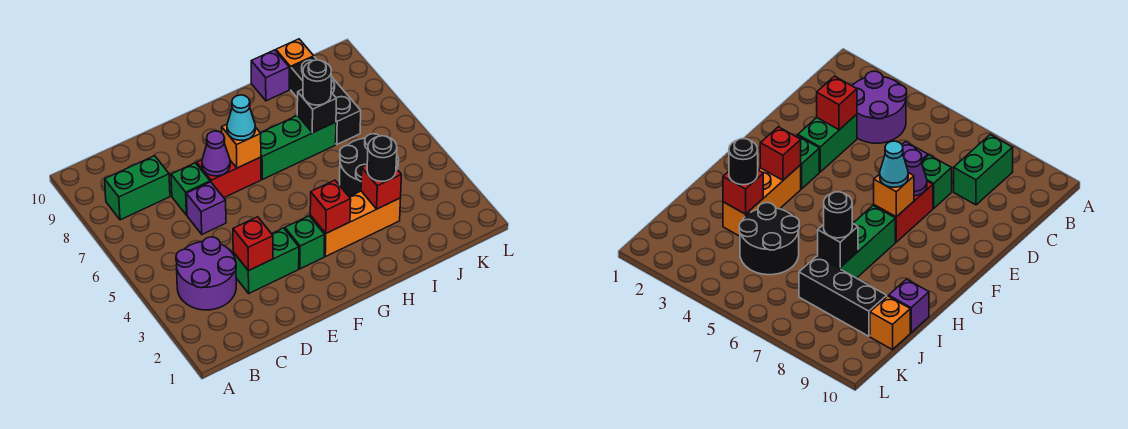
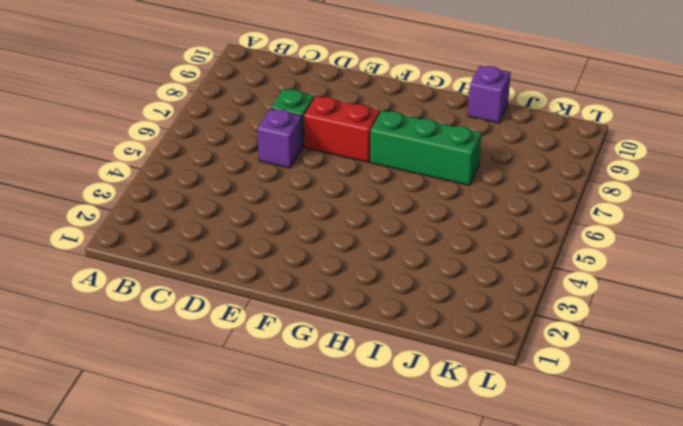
none -> purple 2x2 round brick [176,237,236,310]
none -> green 1x2 brick [105,156,170,220]
none -> green 1x2 brick [233,228,299,293]

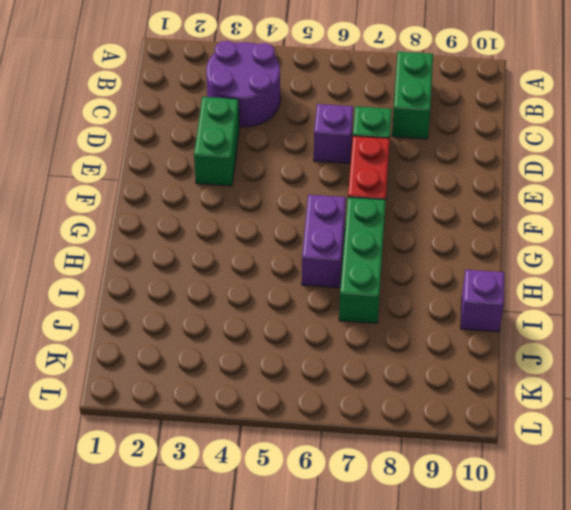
purple 1x2 brick [302,195,346,288] -> none
none -> green 1x1 brick [285,216,325,269]
none -> orange 1x3 brick [310,191,401,257]
none -> black 2x2 round brick [340,134,399,197]

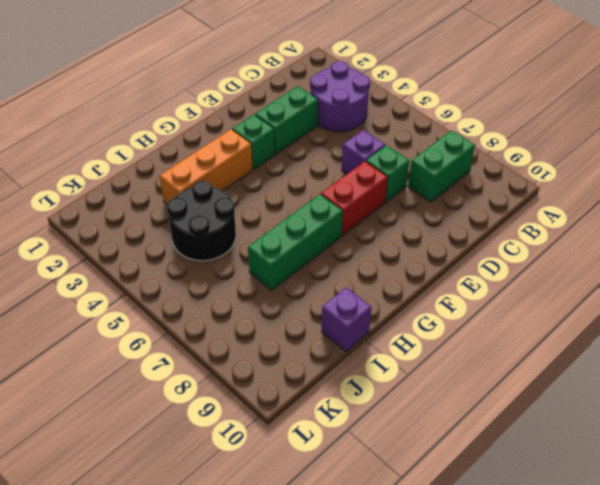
none -> black 1x3 brick [291,57,361,144]
none -> orange 1x1 brick [276,39,314,90]
none -> red 1x1 brick [233,217,273,271]

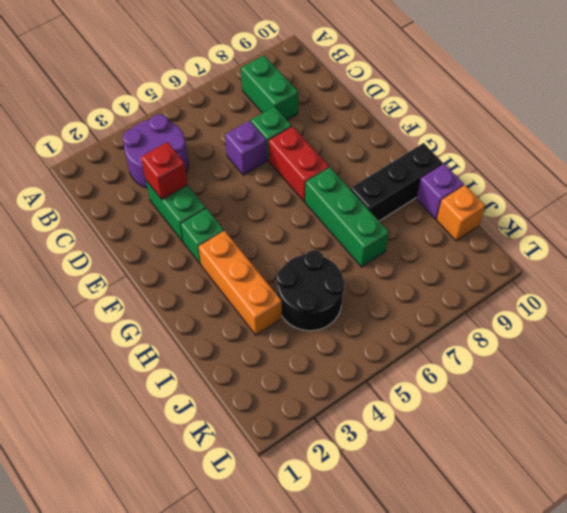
black 1x3 brick [350,143,443,221] -> black 1x3 brick moved to [291,57,361,144]
none -> purple 1x1 cone [202,131,230,176]
none -> orange 1x1 brick [222,124,261,168]
none -> red 1x1 brick [310,180,351,233]

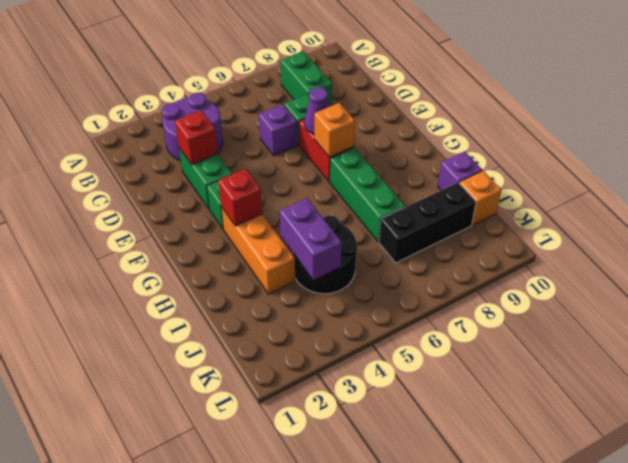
purple 1x2 brick [280,198,342,280] -> none
none -> red 1x1 brick [361,165,401,209]
none -> black 1x1 brick [297,89,336,133]
none -> cyan 1x1 cone [227,95,255,140]

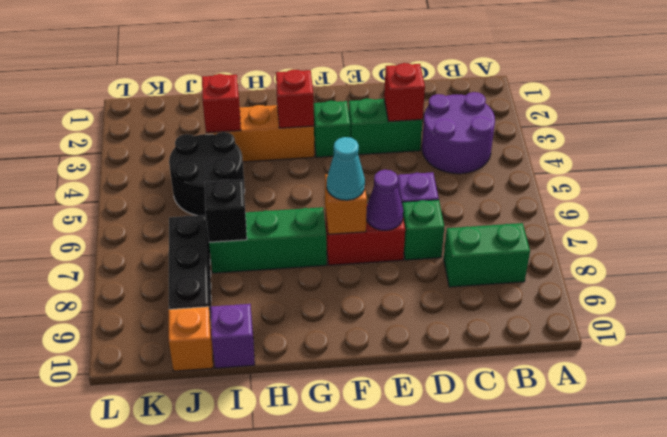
none -> black 1x1 round brick [367,136,397,181]
none -> black 1x1 round brick [303,60,331,105]

